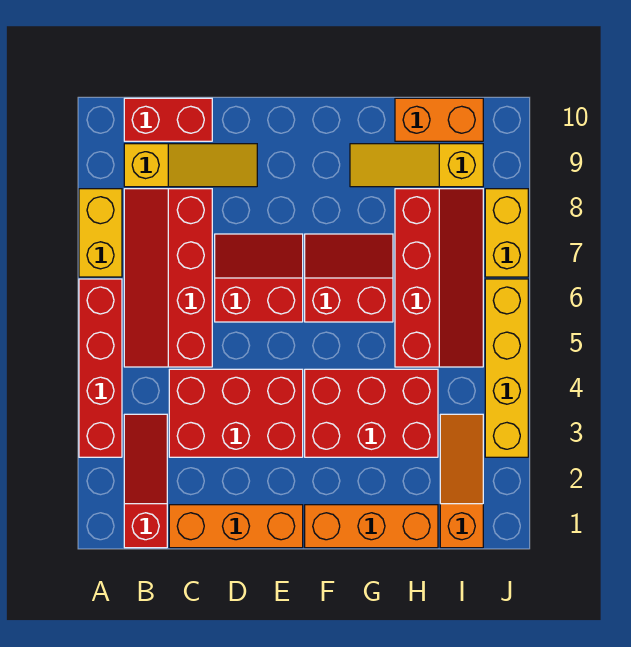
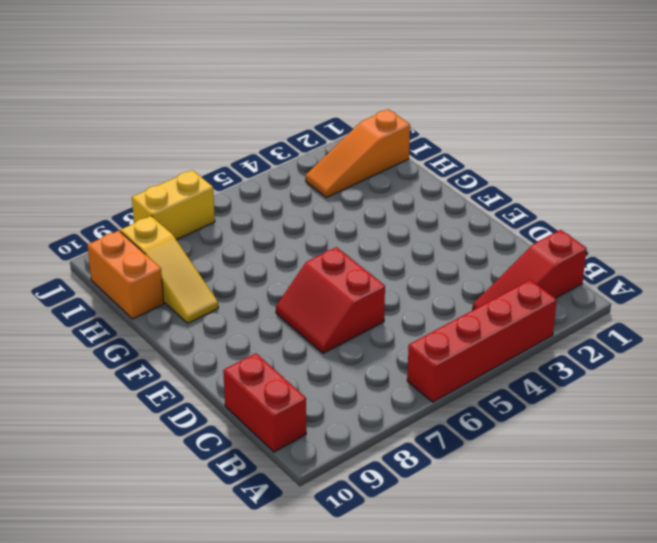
none -> yellow 1x2 brick [79,189,122,277]
none -> red 2x4 slope [124,189,212,367]
none -> yellow 1x3 slope [124,144,257,187]

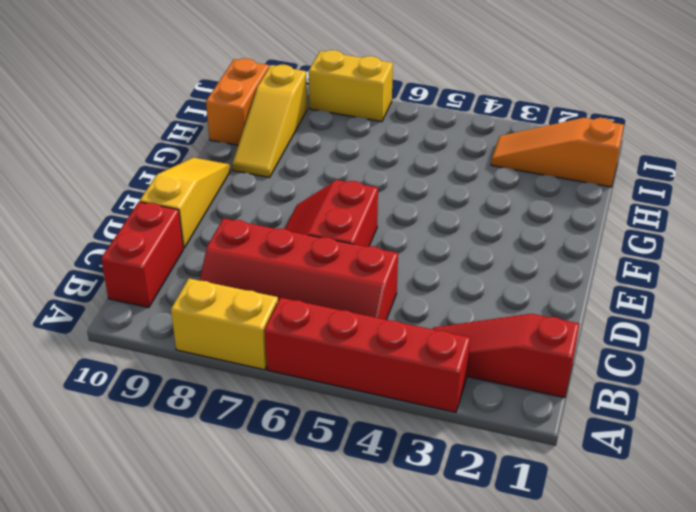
yellow 1x3 slope [140,158,230,248] -> yellow 1x3 slope moved to [124,144,257,187]
none -> orange 1x3 brick [169,505,303,548]
none -> red 2x3 brick [169,369,303,457]
none -> orange 1x3 brick [305,505,438,548]

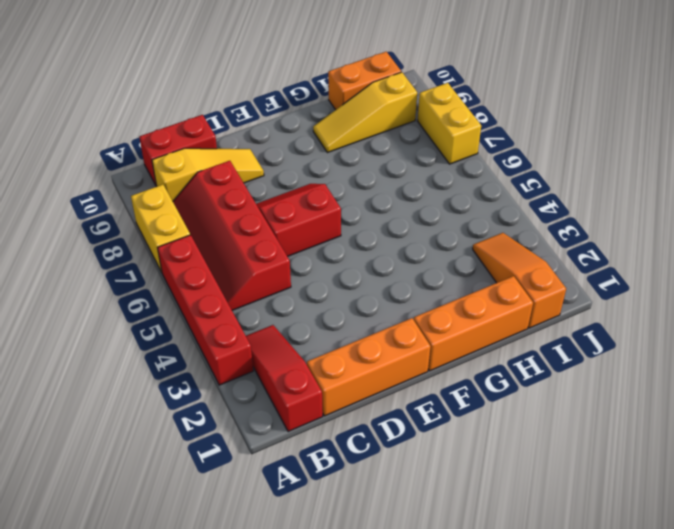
none -> red 2x3 brick [169,369,303,457]
none -> red 2x3 brick [305,369,438,457]
none -> red 2x2 slope [305,234,393,322]

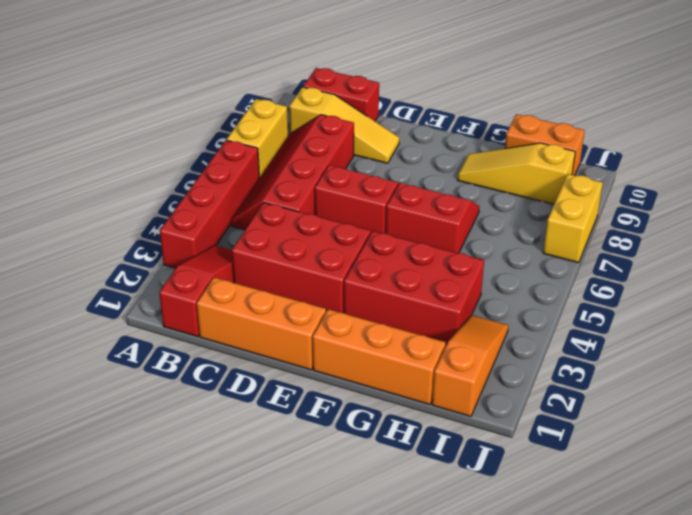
none -> red 2x4 slope [395,189,483,367]
none -> yellow 1x4 brick [485,279,528,457]

